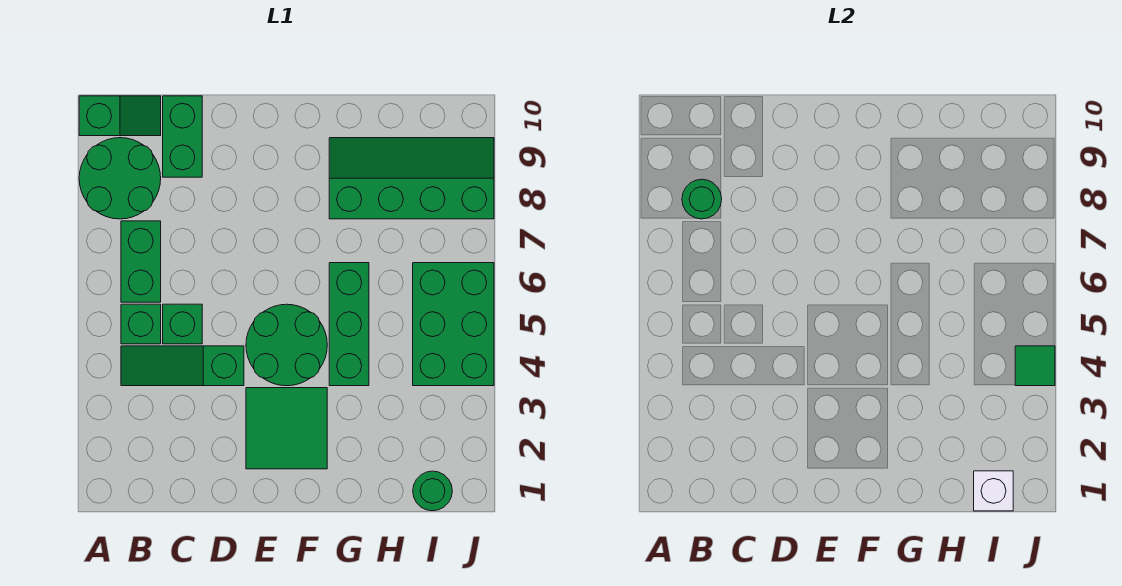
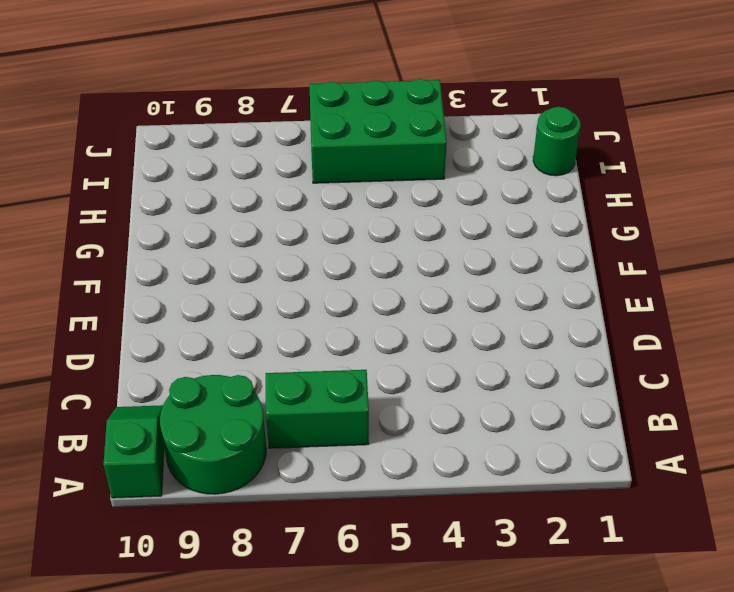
none -> green 1x3 slope [121,346,244,386]
none -> green 1x1 brick [121,304,161,344]
none -> green 1x1 brick [163,304,202,344]

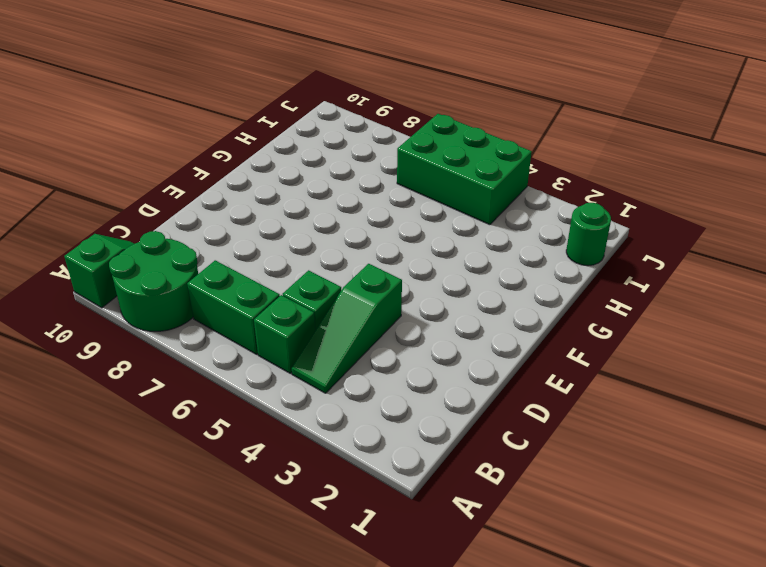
none -> green 1x2 brick [163,96,202,177]
none -> green 2x2 tile [246,388,327,469]
none -> green 2x2 round brick [246,304,327,386]

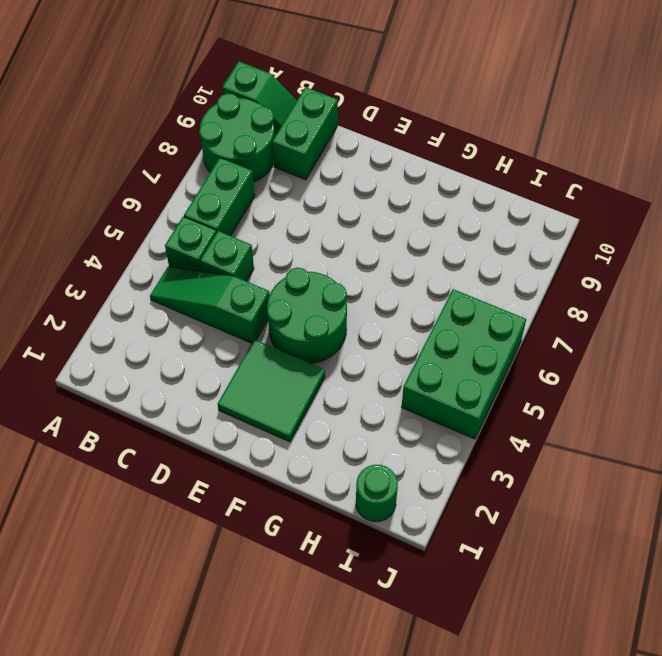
none -> green 1x3 brick [329,263,369,386]
none -> green 2x4 slope [329,138,494,219]
none -> green 1x1 round brick [682,179,722,219]

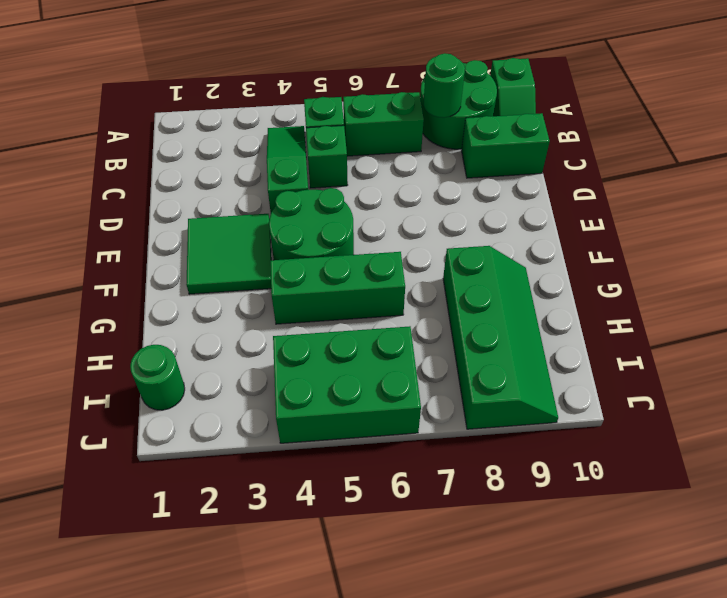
none -> white 1x1 brick [974,471,1013,511]
none -> green 1x1 tile [1015,346,1055,386]

